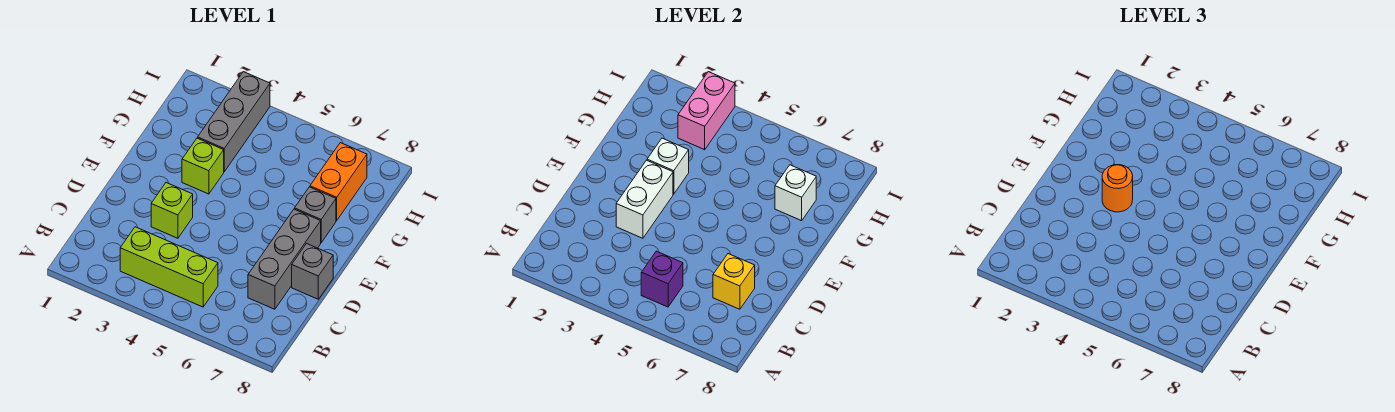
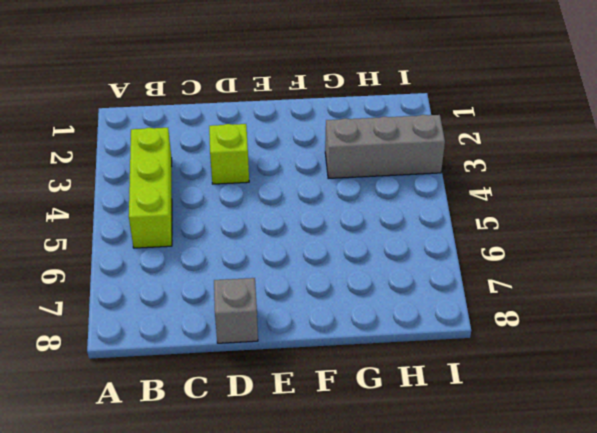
none -> grey 1x3 brick [248,209,321,309]
none -> lime 1x1 brick [182,138,224,194]
none -> grey 1x1 brick [295,187,336,243]

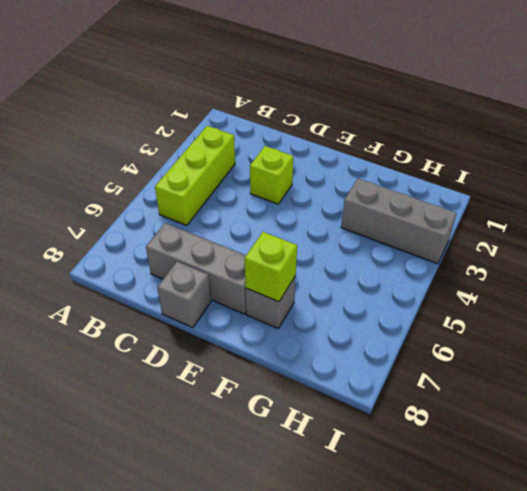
lime 1x1 brick [245,232,297,302] -> lime 1x1 brick moved to [182,138,224,194]
none -> orange 1x2 brick [310,143,367,221]
none -> purple 1x1 brick [641,251,683,307]
none -> yellow 1x1 brick [713,254,755,309]

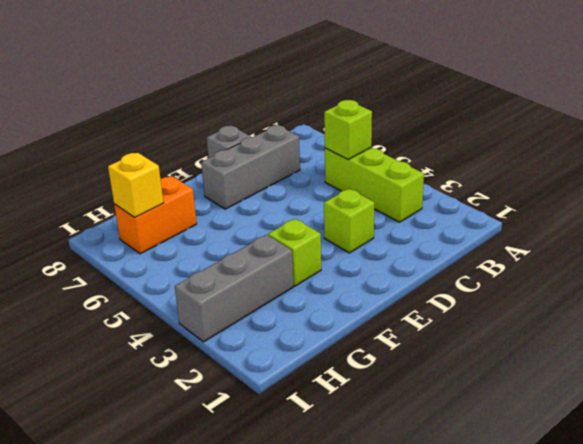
lime 1x1 brick [324,100,372,159] -> purple 1x1 brick [641,251,683,307]
yellow 1x1 brick [108,153,164,217] -> yellow 1x1 brick moved to [713,254,755,309]
none -> grey 1x1 brick [295,187,336,243]
none -> white 1x2 brick [616,160,673,238]
none -> white 1x1 brick [647,138,689,194]

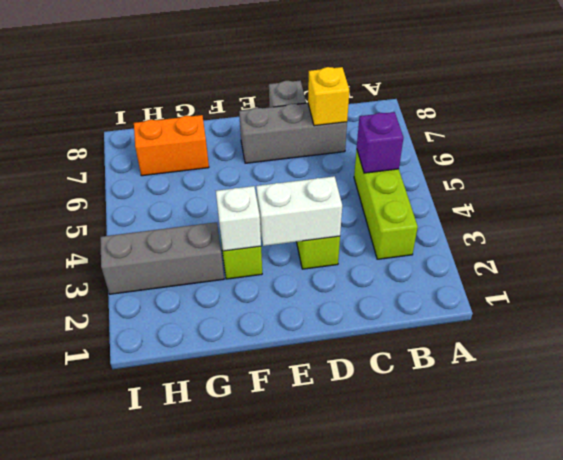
none -> grey 1x1 brick [295,187,336,243]
none -> white 1x1 brick [775,165,816,221]
none -> pink 1x2 brick [678,72,735,150]

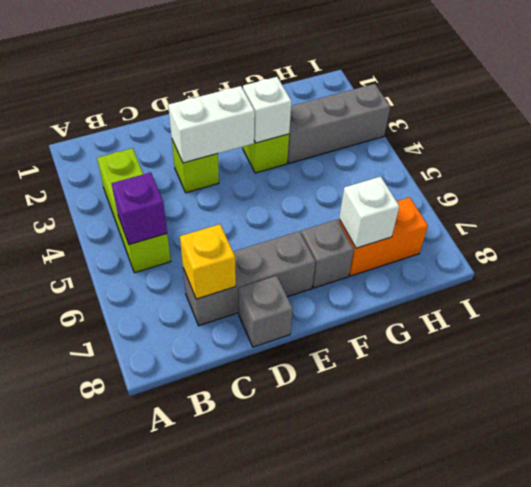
none -> pink 1x2 brick [678,72,735,150]
none -> orange 1x1 round brick [1102,165,1133,212]

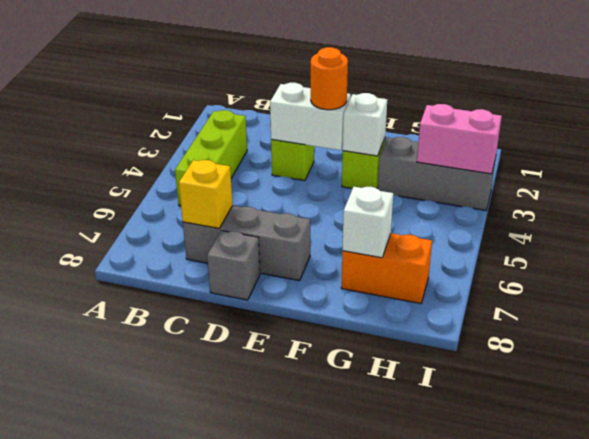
none -> grey 1x1 brick [295,187,336,243]
none -> purple 1x1 brick [641,251,683,307]

